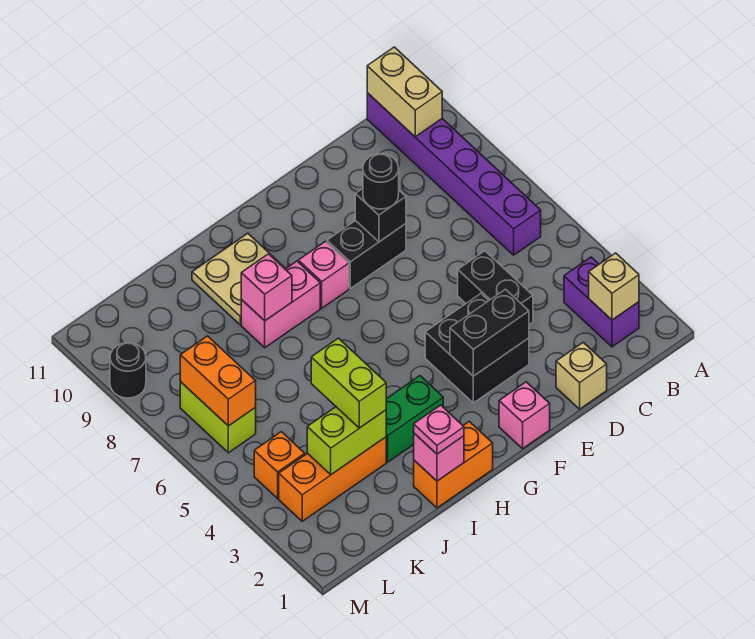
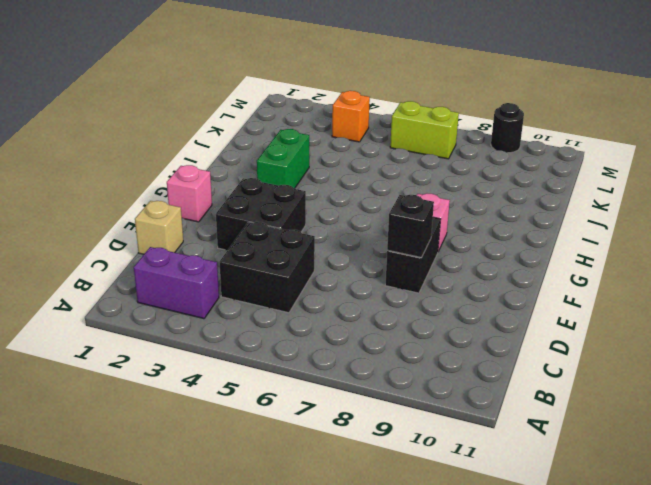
black 2x2 brick [219,222,315,313] -> black 1x2 brick [458,251,533,324]
none -> purple 1x6 brick [367,93,541,255]
none -> orange 1x2 brick [414,421,493,508]
none -> pink 1x2 brick [241,261,320,348]

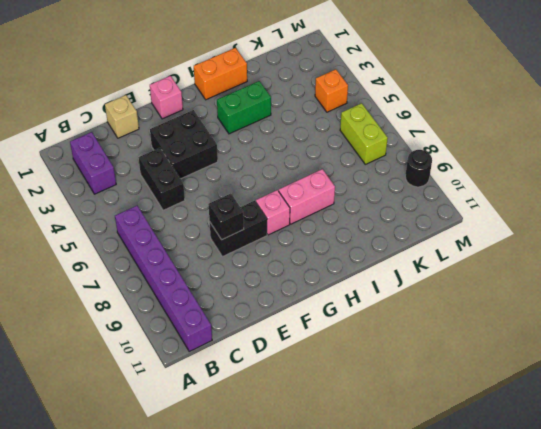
none -> tan 2x2 plate [192,233,286,325]
none -> orange 1x3 brick [279,437,386,521]
none -> tan 1x1 brick [589,253,639,320]

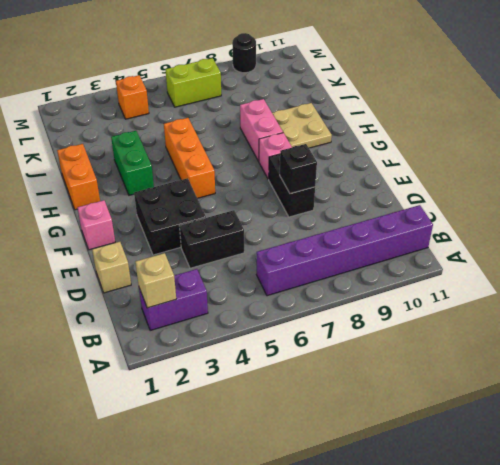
orange 1x3 brick [164,118,215,198] -> orange 1x3 brick moved to [279,437,386,521]
none -> tan 1x2 brick [367,47,442,137]
none -> black 1x2 brick [450,289,529,376]
none -> pink 1x1 brick [414,433,464,481]

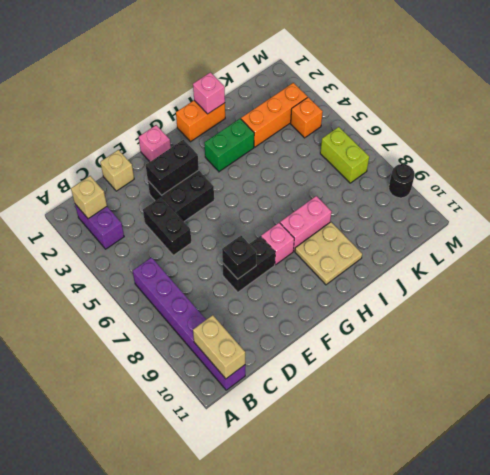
none -> pink 1x1 brick [241,254,292,321]
none -> lime 1x2 brick [307,407,386,475]
none -> orange 1x2 brick [180,336,256,426]

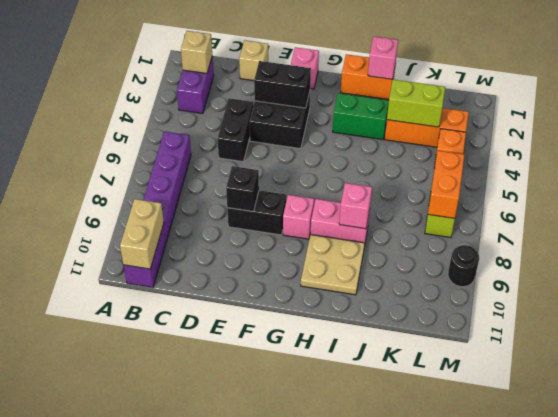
none -> black 1x1 round brick [363,154,399,209]
none -> pink 1x1 plate [414,405,464,454]
none -> lime 1x2 brick [311,338,386,428]

